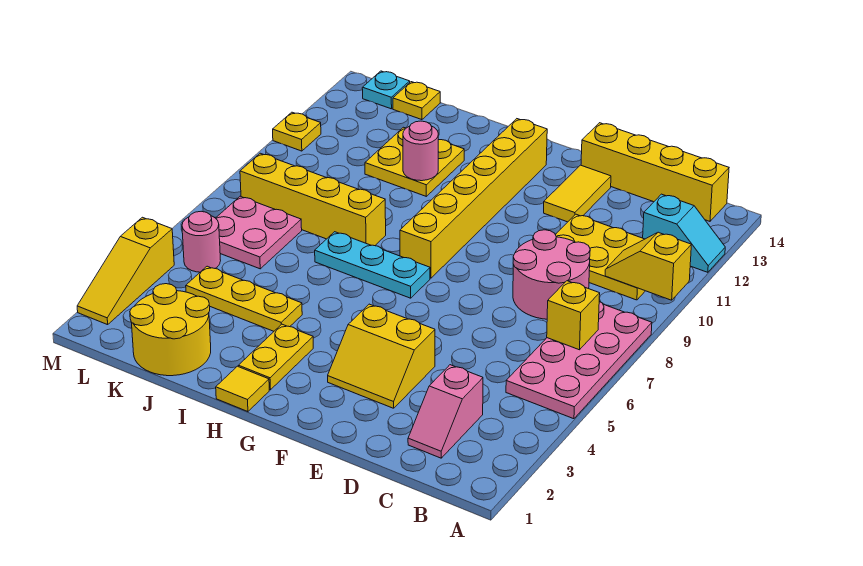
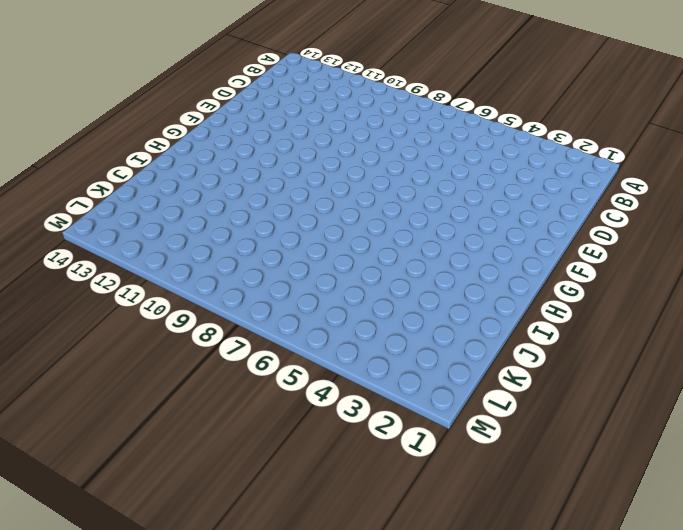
none -> pink 2x4 plate [506,301,652,419]
none -> cyan 1x2 slope [643,194,725,272]
none -> yellow 2x3 plate [555,214,645,300]

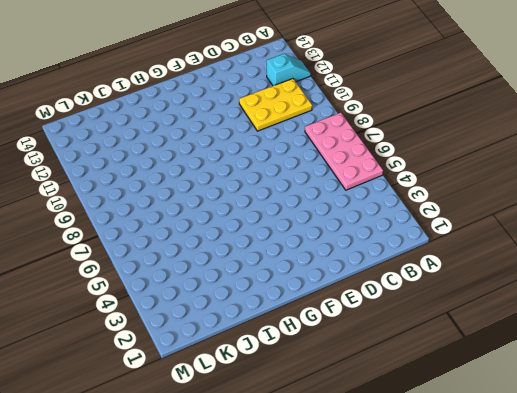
none -> yellow 1x4 brick [581,123,729,221]
none -> pink 1x2 slope [408,365,483,458]
none -> pink 2x2 round brick [513,230,590,319]

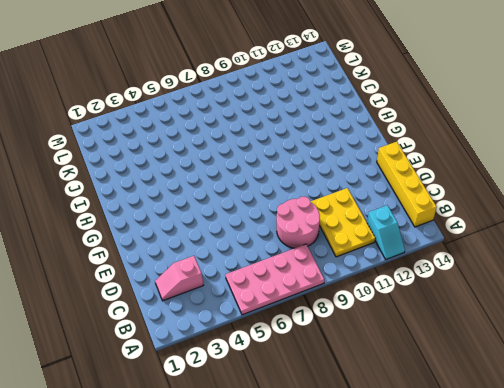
none -> yellow 2x2 slope [328,304,435,408]
none -> yellow 1x2 tile [544,165,611,222]
none -> cyan 1x3 plate [315,232,430,298]

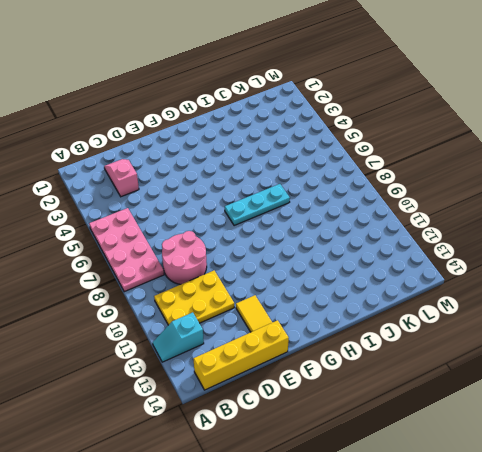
none -> yellow 2x2 slope [328,304,435,408]
none -> yellow 1x6 brick [400,119,547,278]
none -> yellow 1x1 tile [216,366,269,412]

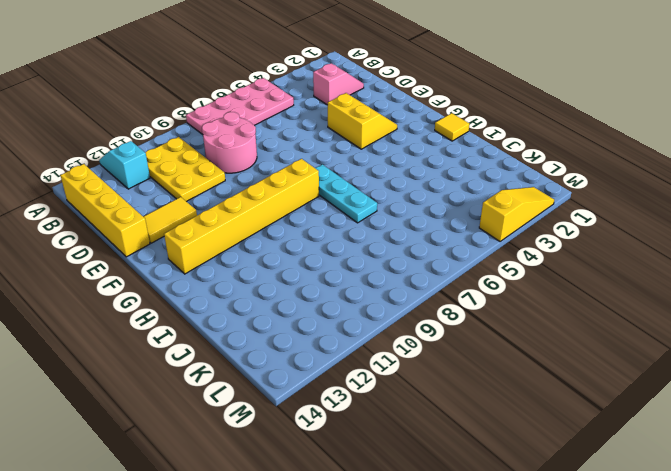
none -> yellow 1x2 plate [238,324,313,390]
none -> yellow 1x3 plate [186,266,302,331]
none -> yellow 1x4 brick [240,153,386,246]

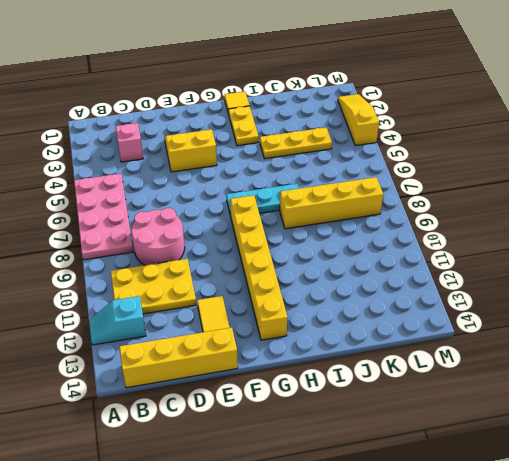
none -> yellow 2x2 plate [365,127,464,196]
none -> yellow 2x2 round brick [130,284,211,376]
none -> pink 2x2 plate [216,196,302,269]

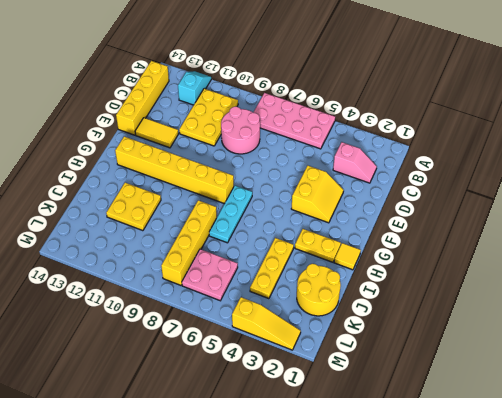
none -> yellow 1x1 plate [393,82,440,120]
none -> pink 1x1 round brick [182,211,221,272]
none -> cyan 1x1 plate [362,71,410,109]

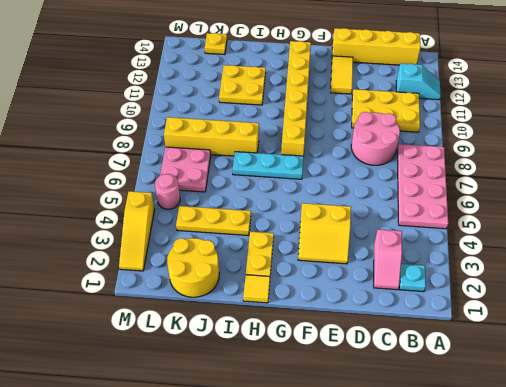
cyan 1x1 plate [399,264,426,292] -> cyan 1x1 plate moved to [362,71,410,109]
none -> yellow 1x1 plate [273,112,321,151]
none -> yellow 1x2 slope [605,232,691,300]
none -> yellow 1x1 brick [547,281,600,350]

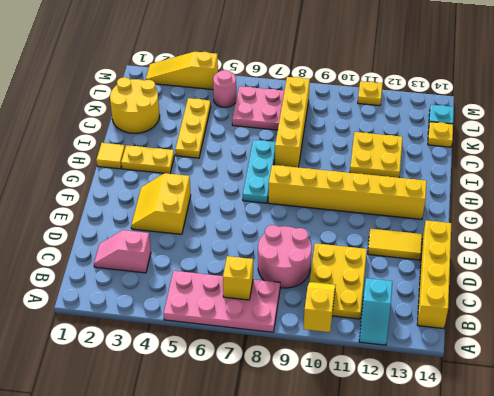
none -> pink 1x1 round brick [403,121,438,181]

